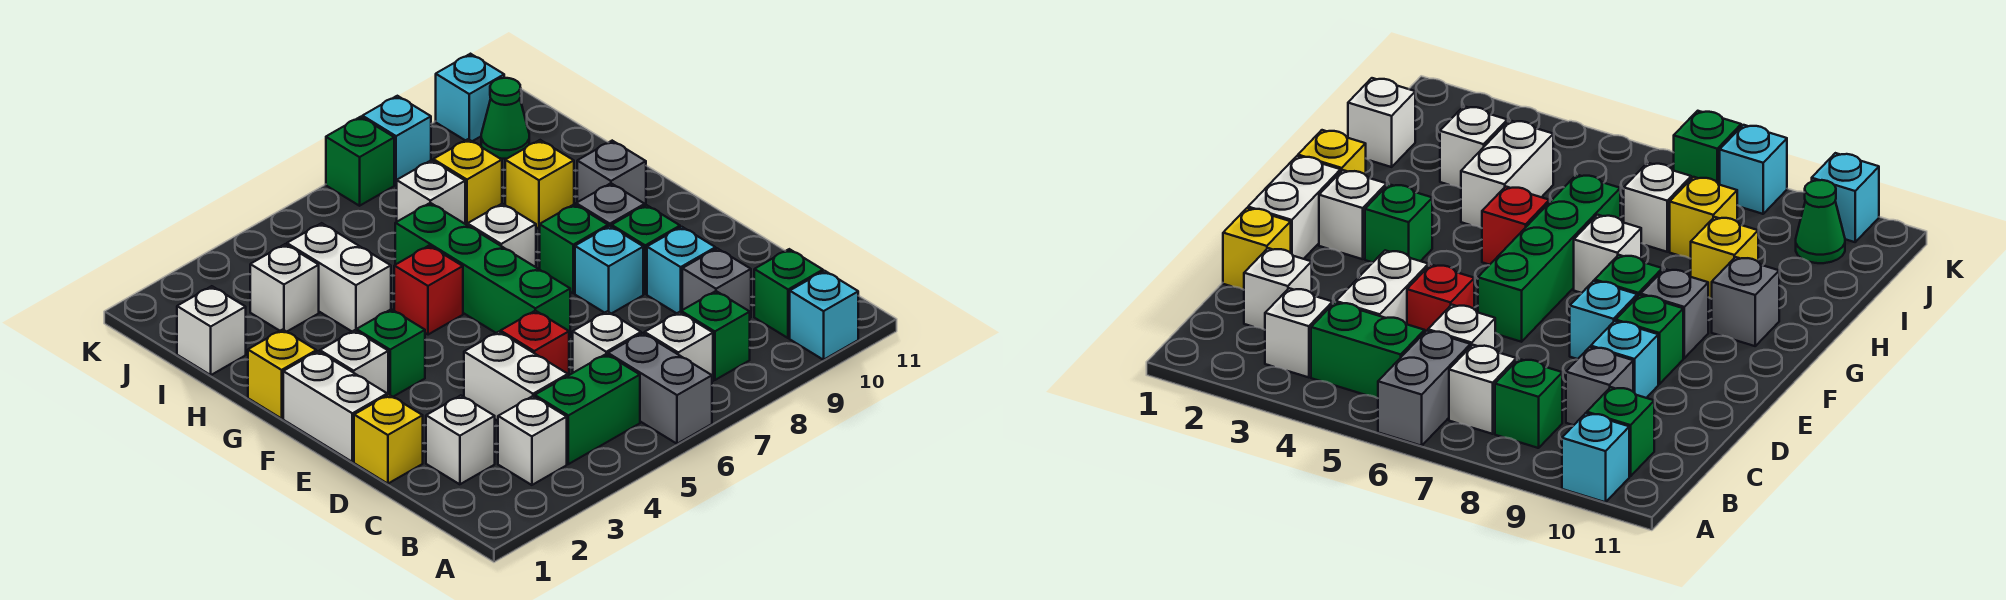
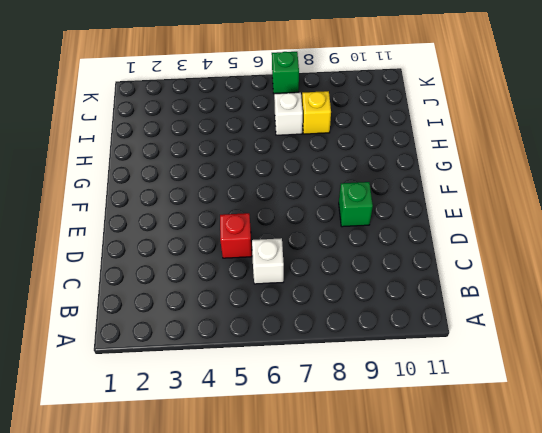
none -> grey 1x2 brick [608,333,712,444]
none -> cyan 1x1 brick [790,271,858,360]
none -> white 1x1 brick [498,396,567,485]
none -> green 1x2 brick [535,354,640,464]

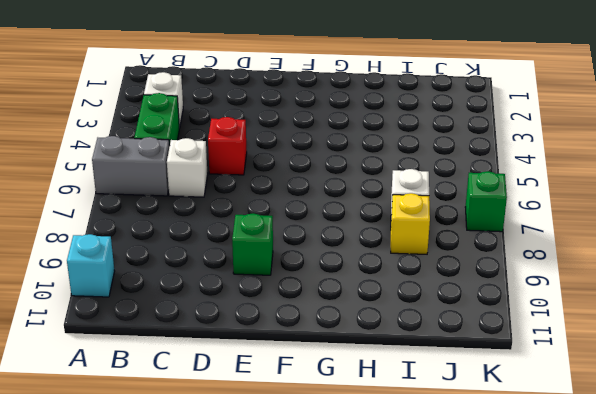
none -> white 1x1 brick [645,312,713,382]
none -> green 1x1 brick [681,291,750,380]
none -> green 1x1 brick [754,249,823,338]
none -> white 1x1 brick [426,395,495,484]

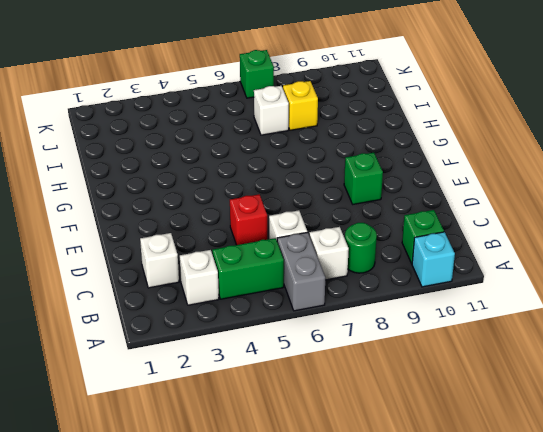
green 1x1 round brick [345,223,377,273] -> green 1x1 brick [681,291,750,380]
none -> white 1x2 brick [464,332,568,421]
none -> grey 1x1 brick [682,248,751,318]
none -> yellow 1x1 brick [354,395,423,484]
none -> cyan 1x1 brick [647,227,716,313]

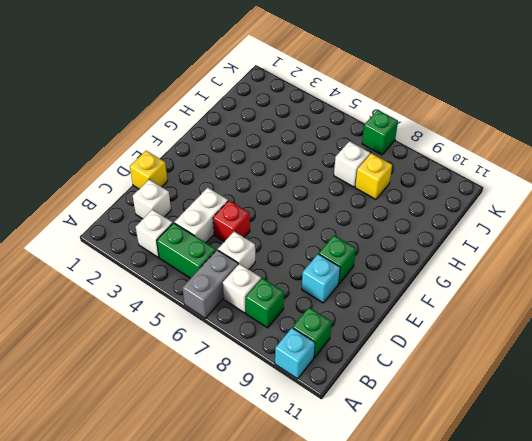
none -> grey 1x1 brick [682,248,751,318]
none -> white 1x2 brick [283,351,387,462]
none -> green 1x4 brick [395,203,570,338]
none -> cyan 1x1 brick [575,226,643,314]

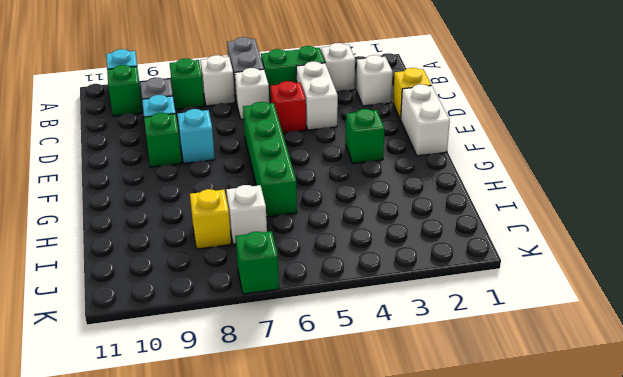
none -> white 1x1 brick [320,330,388,395]
none -> green 1x1 brick [540,204,608,293]
none -> grey 1x1 brick [576,183,645,227]
none -> yellow 1x1 brick [248,330,316,419]

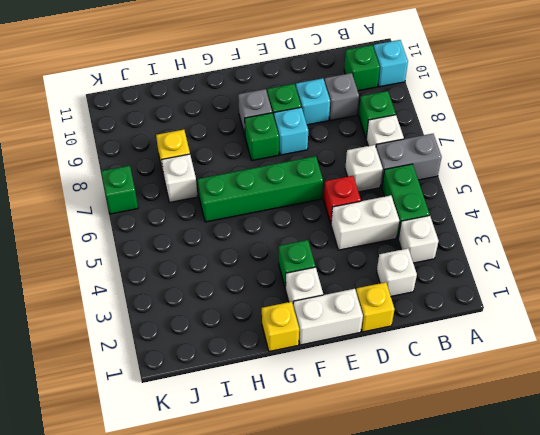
none -> red 1x1 brick [394,246,463,335]
none -> white 1x1 brick [467,204,536,267]
none -> grey 1x1 brick [577,141,646,205]
none -> white 1x2 brick [287,223,391,331]

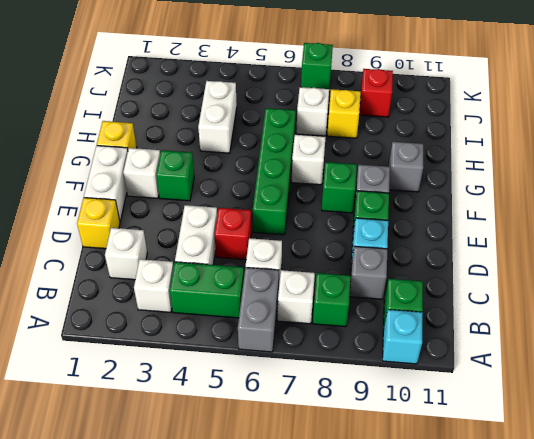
red 1x1 brick [360,69,393,117] -> red 1x1 brick moved to [394,246,463,335]
none -> cyan 1x1 brick [575,226,643,314]
none -> yellow 1x1 brick [505,140,574,229]
none -> white 1x1 brick [177,286,246,375]
none -> white 1x1 brick [250,244,319,332]

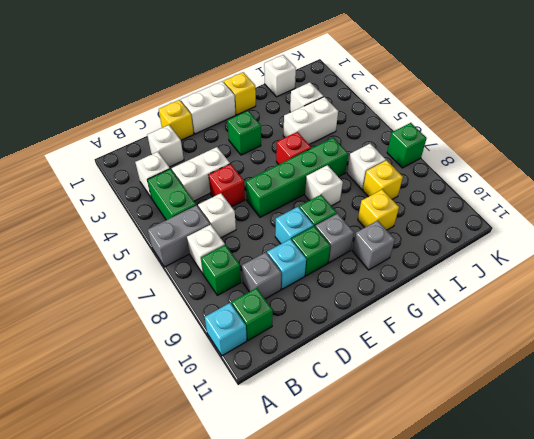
none -> white 1x1 brick [320,330,388,395]
none -> green 1x1 cone [481,78,529,159]
none -> cyan 1x1 brick [362,96,431,185]
none -> cyan 1x1 brick [436,54,504,141]

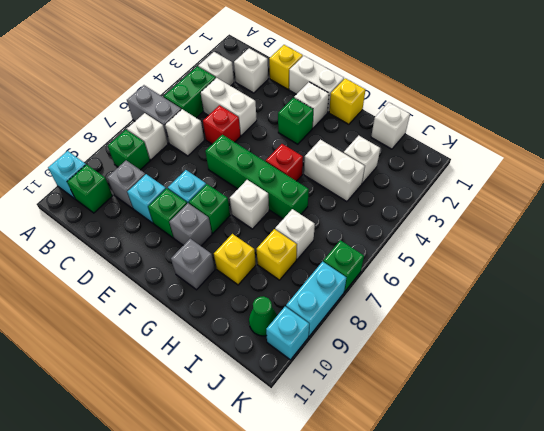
cyan 1x2 brick [286,262,346,336] -> cyan 1x1 brick [362,96,431,185]

